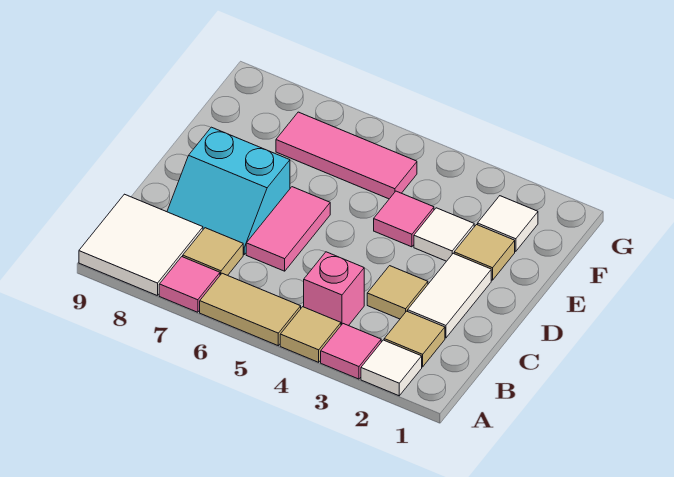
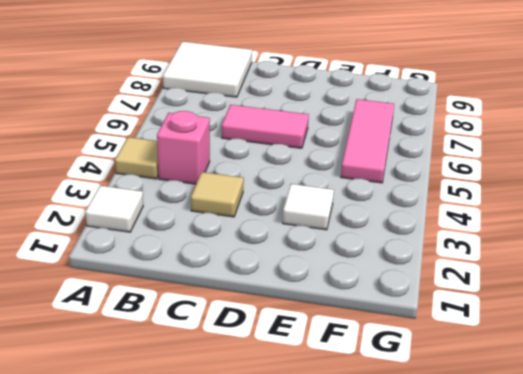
none -> pink 1x1 tile [321,324,381,379]
none -> tan 1x2 tile [200,273,301,346]
none -> pink 1x1 tile [159,257,220,312]

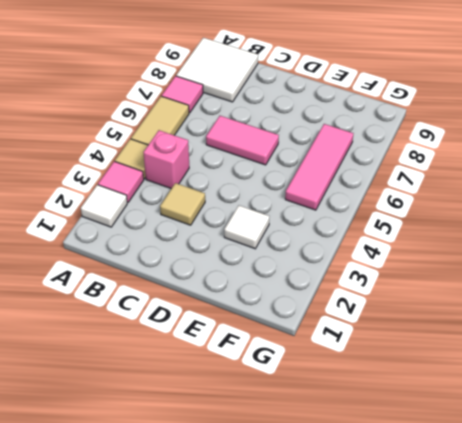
none -> tan 1x1 tile [384,311,445,367]
none -> tan 1x1 tile [183,228,243,275]
none -> white 1x2 tile [408,253,491,338]

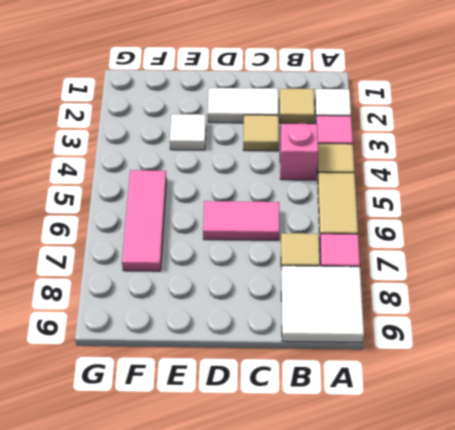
none -> cyan 2x2 slope [167,127,290,254]
none -> tan 1x1 tile [454,225,515,280]
none -> pink 1x1 tile [374,191,434,247]

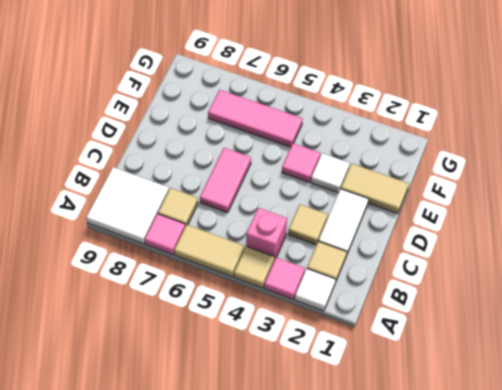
tan 1x2 tile [341,163,409,214] -> tan 1x1 tile [454,225,515,280]
none -> cyan 2x2 slope [167,127,290,254]
none -> white 1x1 tile [478,196,538,251]

